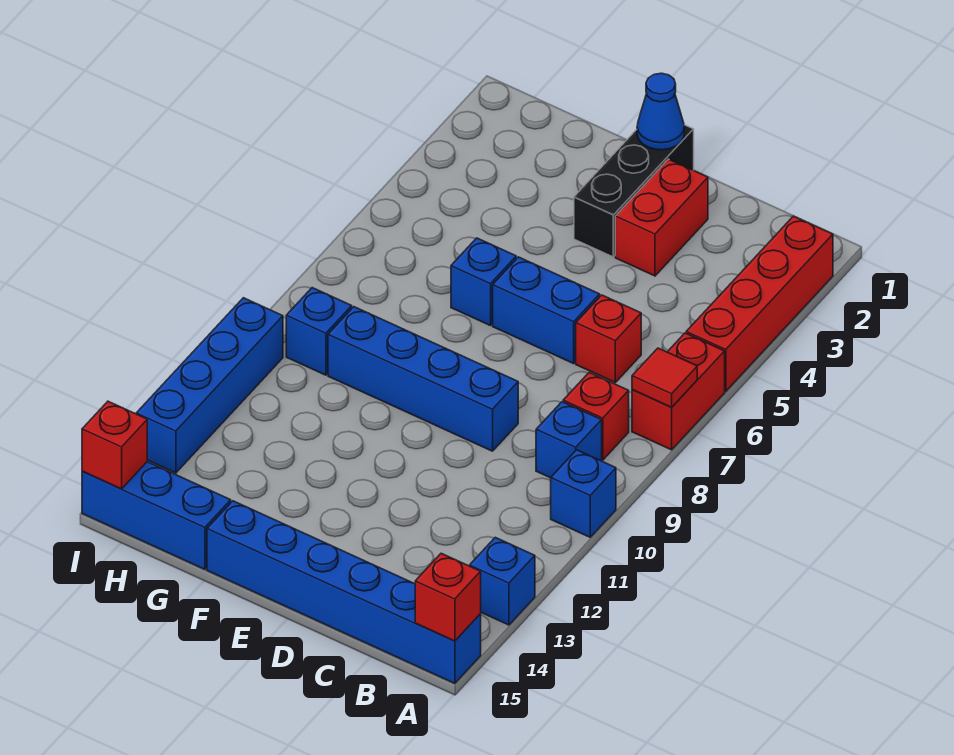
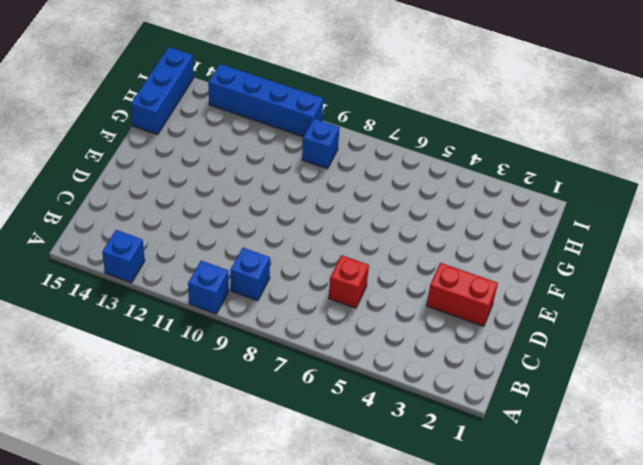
none -> red 1x4 brick [686,216,833,391]
none -> red 1x2 brick [632,333,725,450]
none -> blue 1x6 brick [207,501,481,684]

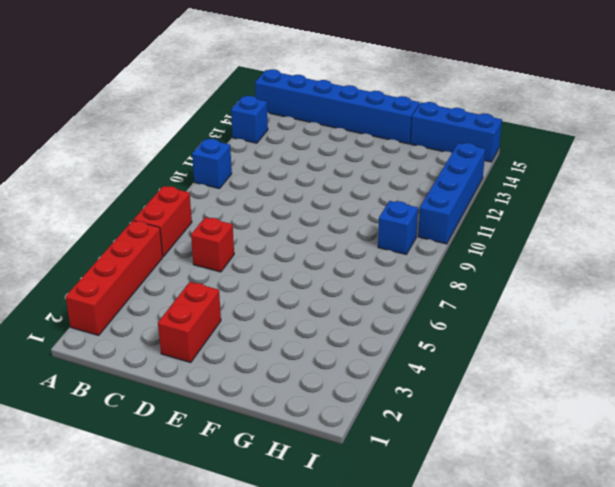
none -> red 1x1 brick [563,372,629,460]
none -> blue 1x1 brick [536,402,602,478]
none -> blue 1x2 brick [493,257,600,364]

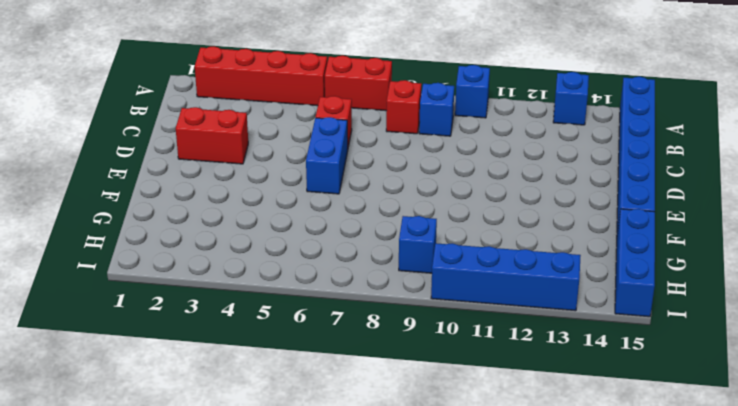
none -> blue 1x4 brick [328,307,518,451]
none -> black 1x3 brick [574,125,694,257]
none -> blue 1x1 brick [451,238,516,326]

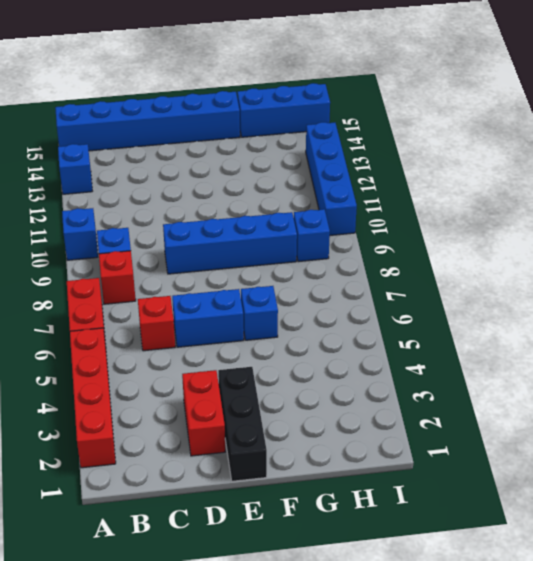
none -> red 1x1 tile [632,348,697,407]
none -> red 1x1 brick [415,553,481,641]
none -> blue 1x1 cone [637,73,684,150]

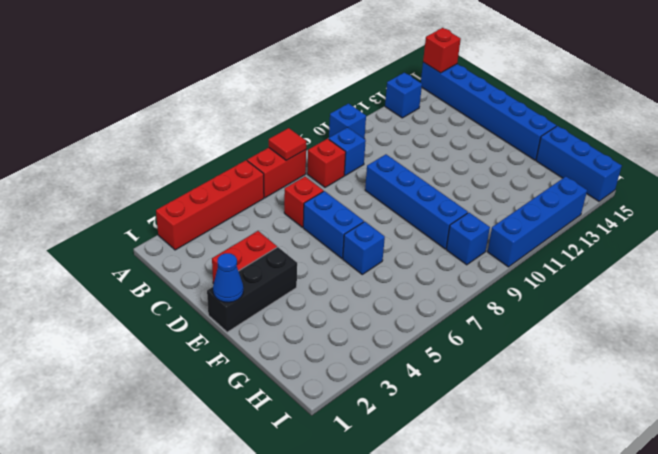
none -> red 1x1 brick [82,401,147,489]

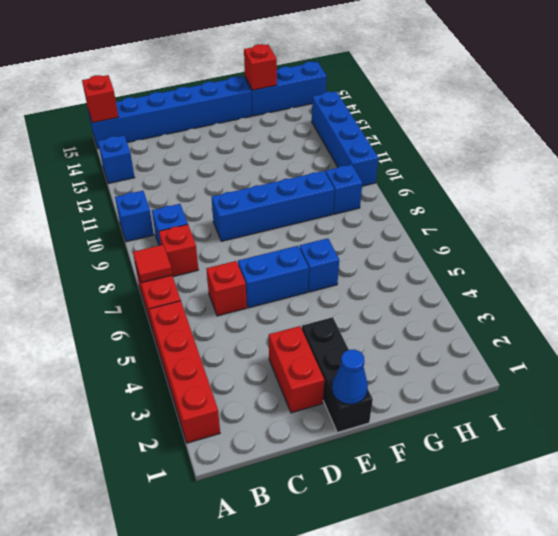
red 1x1 brick [244,44,277,90] -> red 1x1 brick moved to [82,401,147,489]

